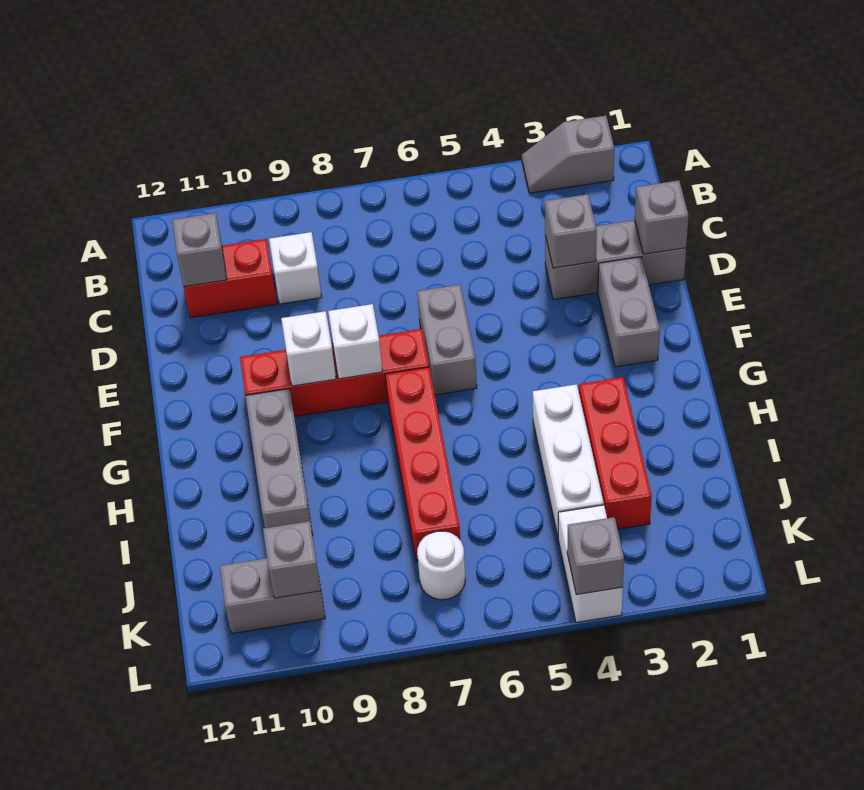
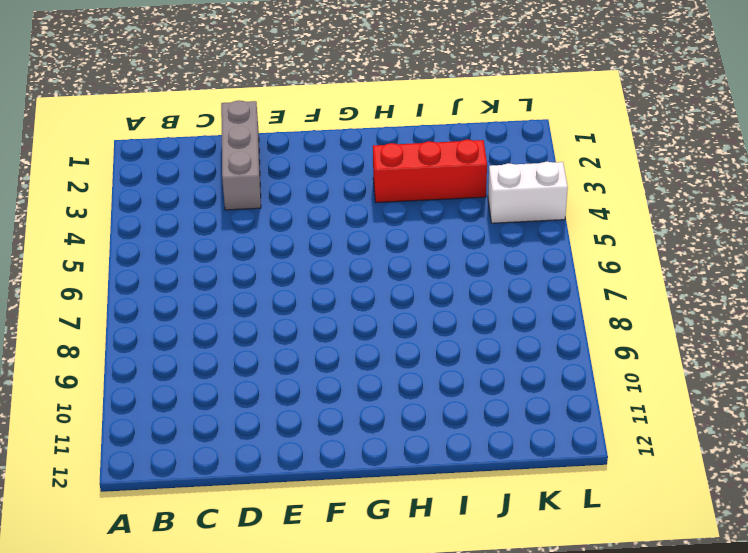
none -> grey 1x2 slope [522,116,614,193]
none -> white 1x1 brick [269,232,321,304]
none -> red 1x2 brick [184,239,277,318]

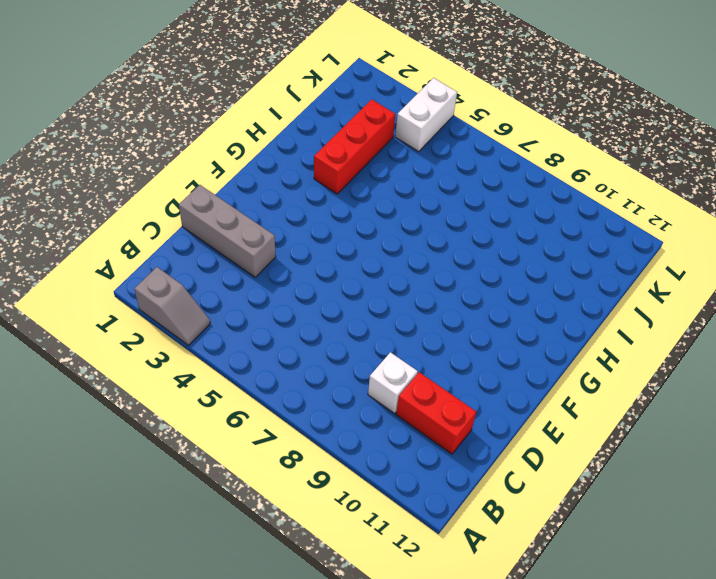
none -> grey 1x2 brick [598,257,660,367]
none -> grey 1x2 brick [417,285,477,395]
none -> red 1x4 brick [240,329,429,417]

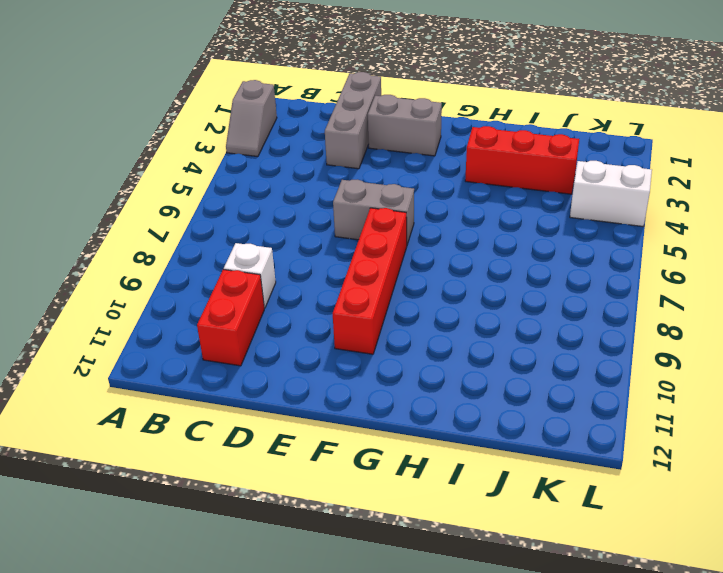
none -> red 1x4 brick [385,367,460,561]
none -> grey 1x3 brick [245,389,312,530]
none -> white 1x3 brick [533,384,604,536]

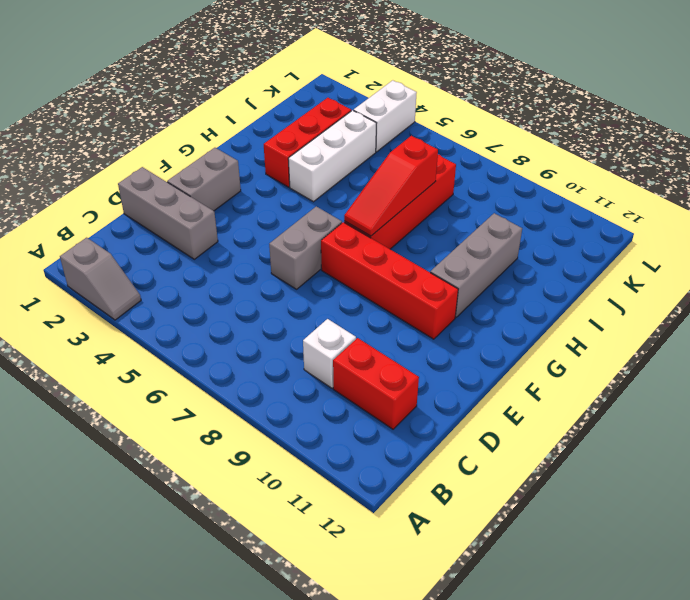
red 1x3 slope [344,136,438,236] -> none
none -> white 1x1 round brick [417,531,465,600]
none -> grey 1x2 brick [220,558,325,634]
none -> grey 1x1 brick [172,213,227,287]

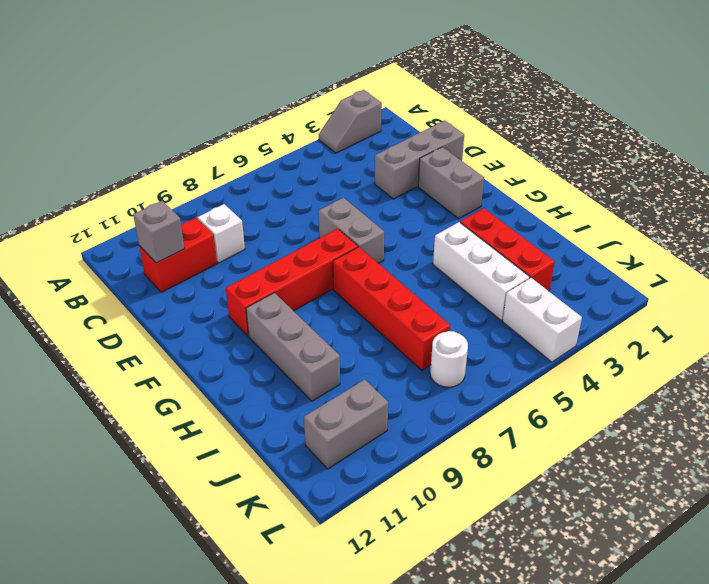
none -> grey 1x1 brick [635,180,689,254]
none -> grey 1x1 brick [545,194,597,268]
none -> white 1x1 brick [328,304,383,379]

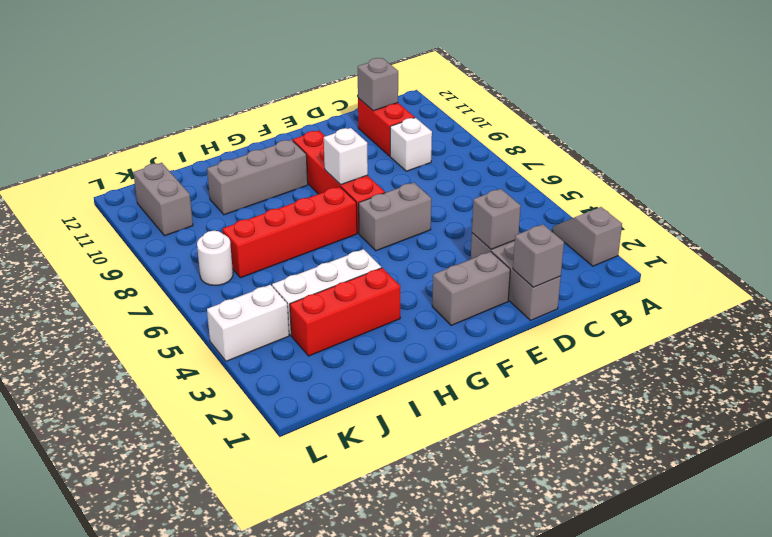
none -> white 1x1 brick [281,311,336,386]
none -> grey 1x1 brick [263,521,321,598]
none -> grey 1x1 brick [567,517,624,595]

